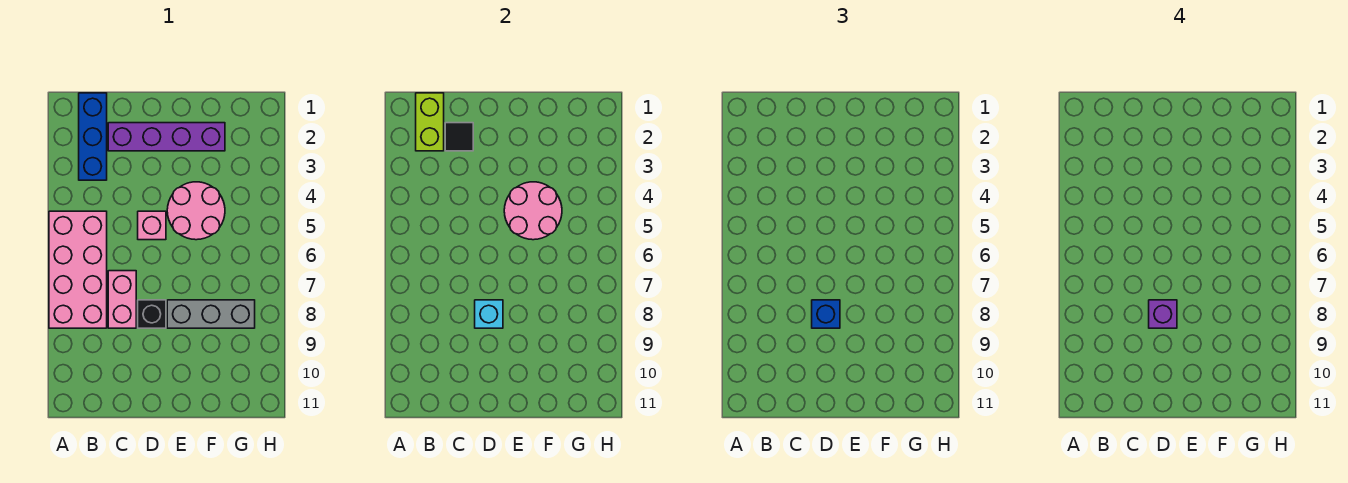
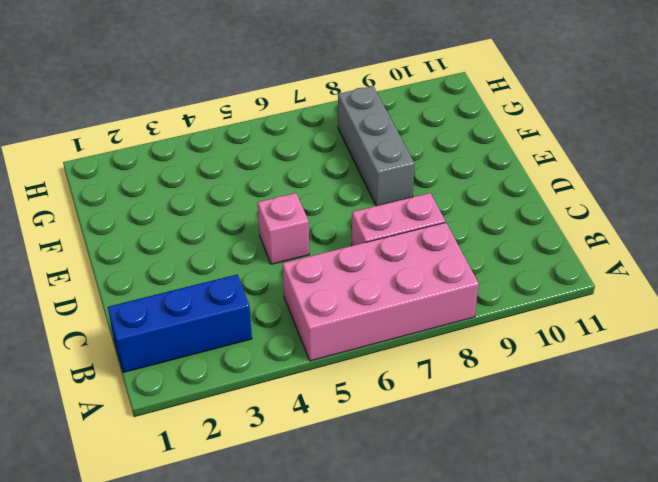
none -> purple 1x4 brick [108,123,225,151]
none -> black 1x1 brick [138,300,166,328]
none -> pink 2x2 round brick [167,182,225,240]

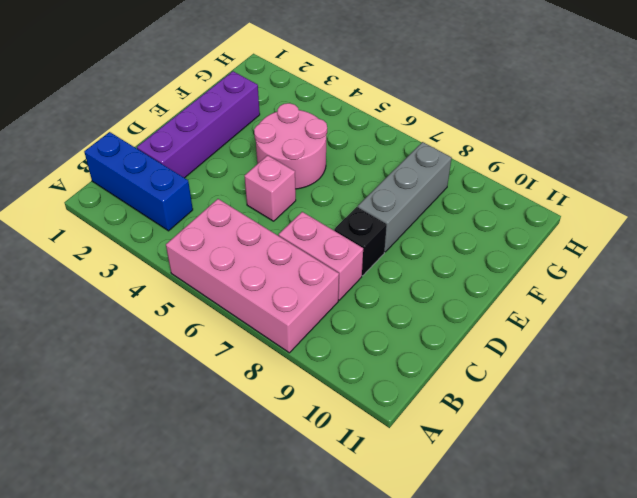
none -> lime 1x2 brick [416,93,444,151]
none -> black 1x1 tile [445,123,473,151]
none -> cyan 1x1 brick [475,300,503,328]

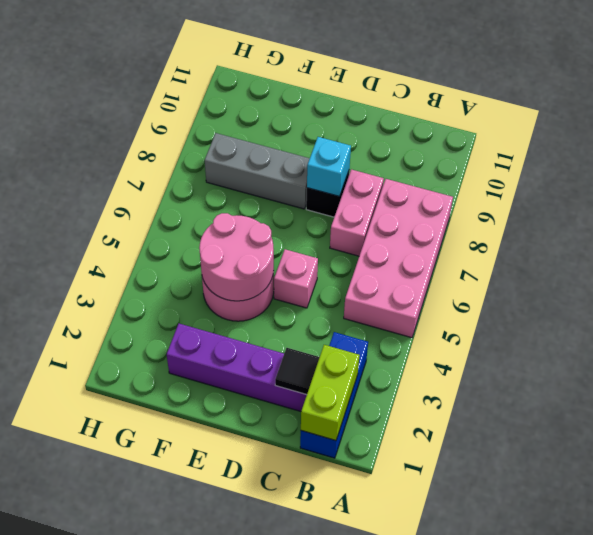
none -> blue 1x1 brick [812,300,840,328]
none -> purple 1x1 brick [1149,300,1177,328]

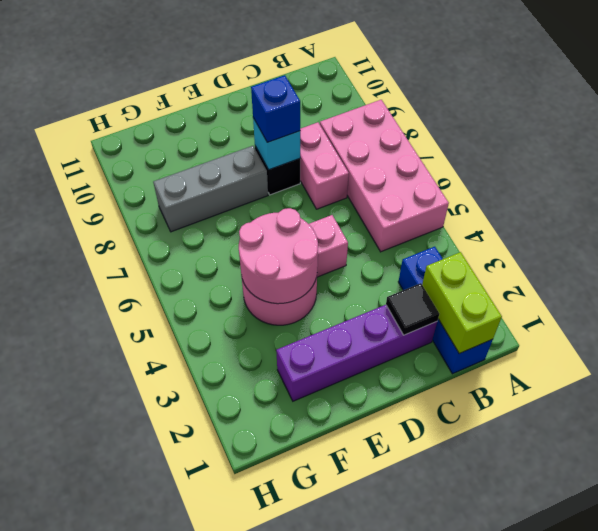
none -> purple 1x1 brick [1149,300,1177,328]

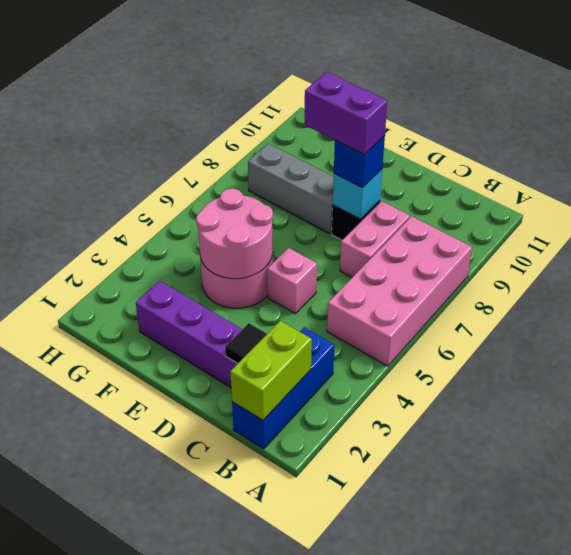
purple 1x2 brick [304,72,387,155] -> purple 1x1 brick [1149,300,1177,328]

